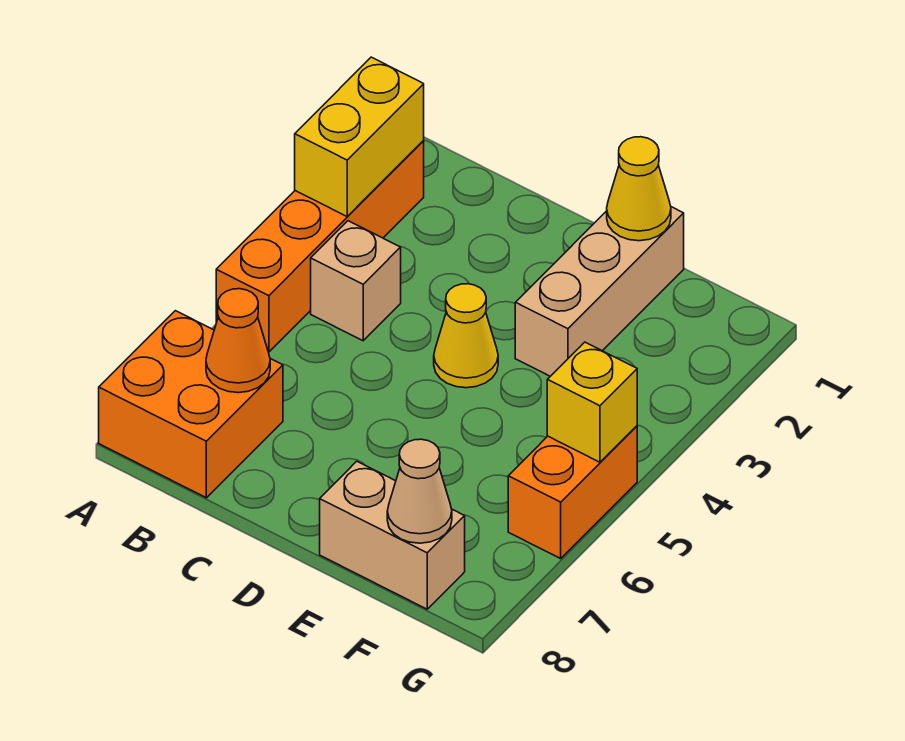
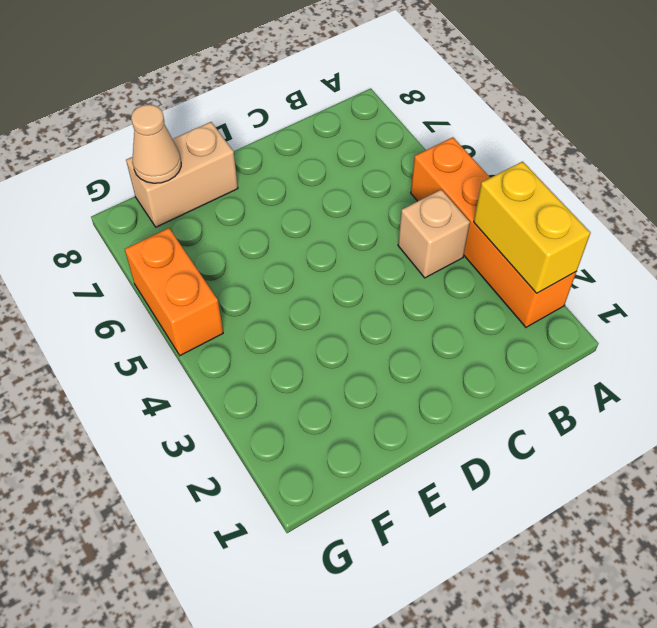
none -> orange 2x2 brick [99,311,283,498]
none -> yellow 1x1 cone [434,284,498,388]
none -> tan 1x3 brick [515,207,684,376]

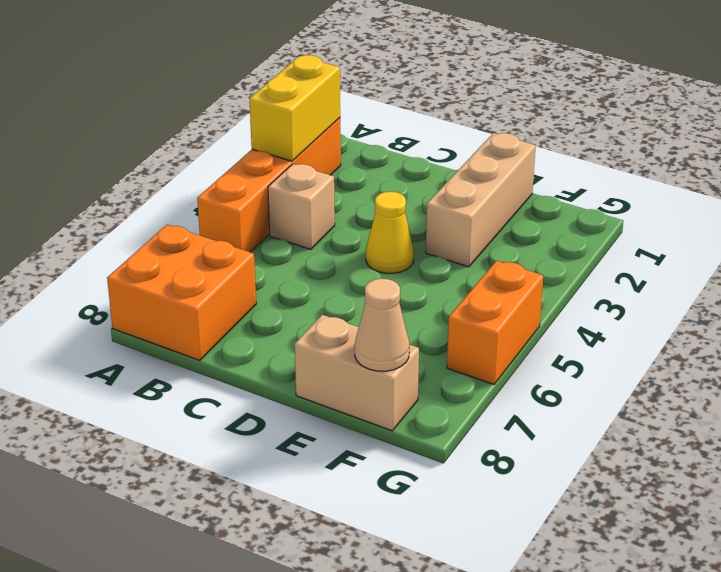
none -> orange 1x1 cone [206,289,270,393]
none -> yellow 1x1 cone [607,137,671,241]
none -> yellow 1x1 brick [547,342,637,462]

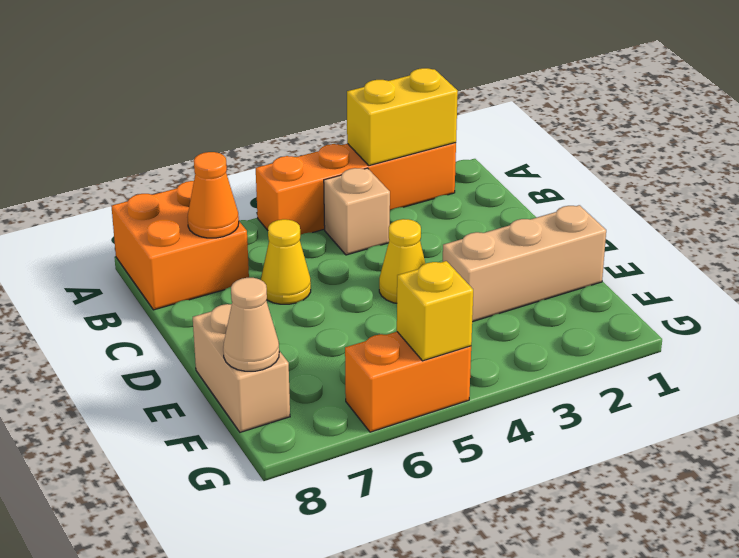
yellow 1x1 cone [261,219,311,304] -> yellow 1x1 cone moved to [607,137,671,241]

